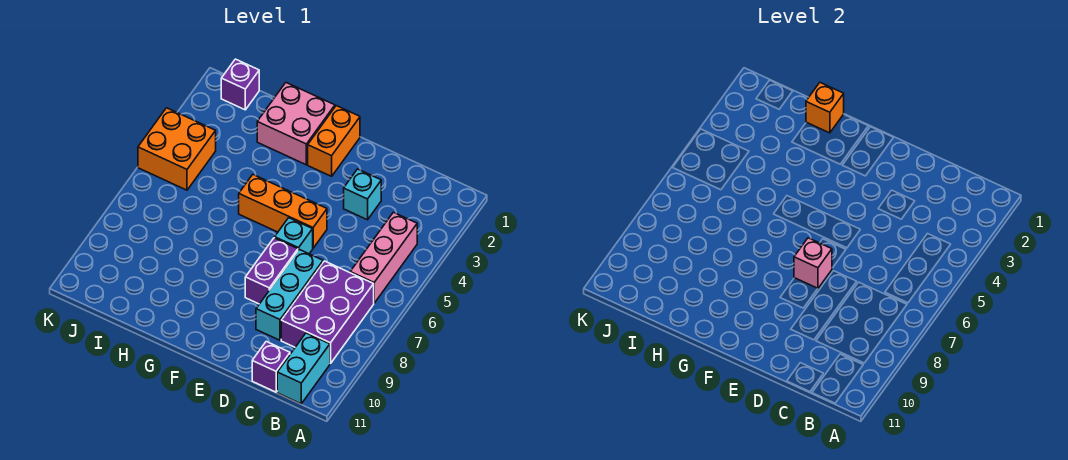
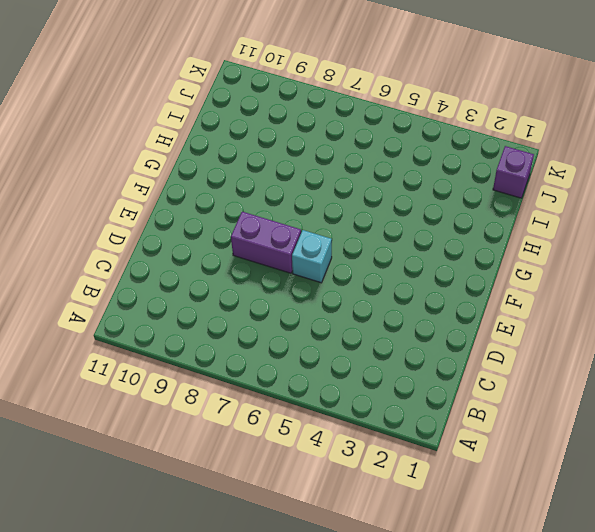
none -> pink 1x3 brick [350,212,417,303]
none -> purple 2x3 brick [281,261,374,364]
none -> cyan 1x2 brick [277,333,330,404]

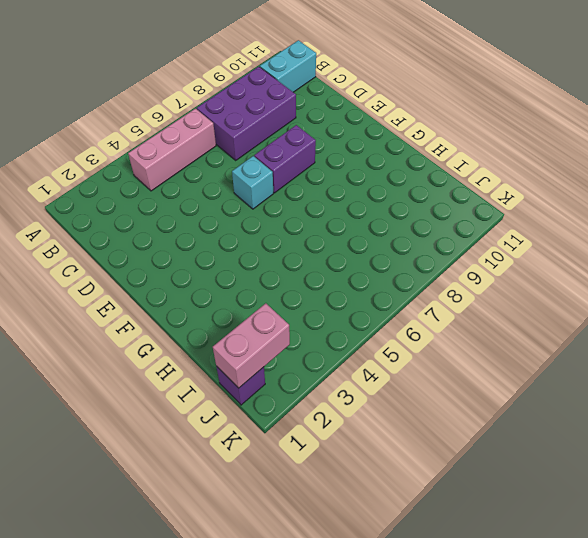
pink 1x2 brick [213,303,290,388] -> none
none -> purple 1x1 brick [252,342,290,392]
none -> cyan 1x1 brick [344,169,381,220]
none -> cyan 1x3 brick [256,249,323,340]

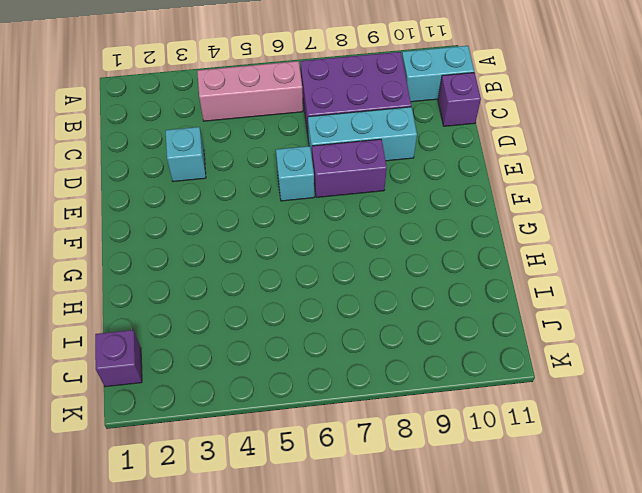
none -> orange 1x3 brick [239,175,327,248]
none -> orange 1x2 brick [308,106,360,176]
none -> pink 2x2 brick [257,83,335,165]

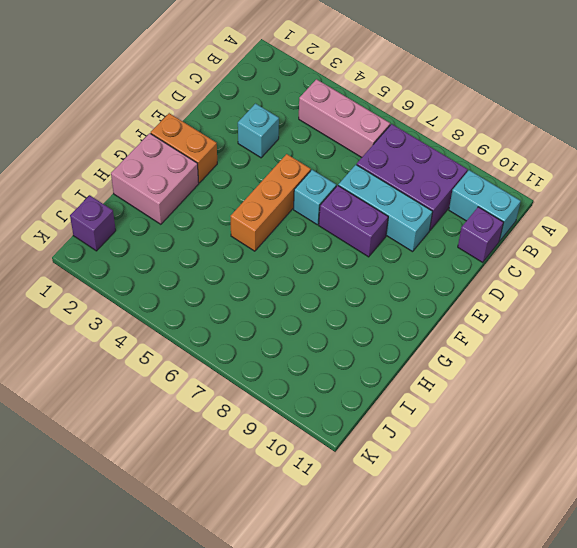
none -> orange 2x2 brick [138,108,216,190]
none -> pink 1x1 brick [794,238,832,289]
none -> orange 1x1 brick [806,83,844,133]

